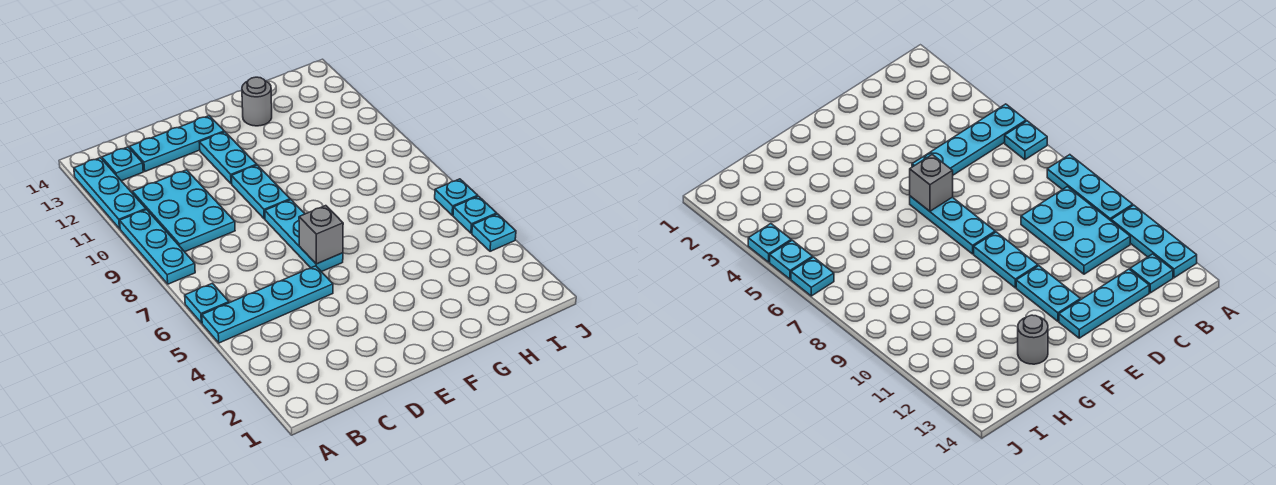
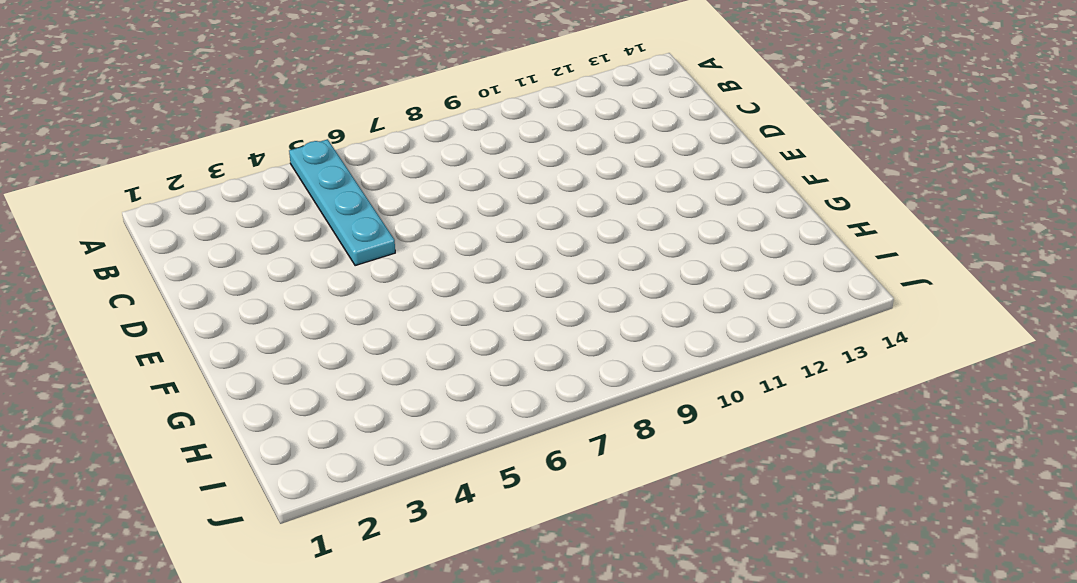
none -> cyan 1x1 plate [185,283,229,323]
none -> cyan 1x3 plate [120,210,195,284]
none -> cyan 1x3 plate [74,158,146,229]

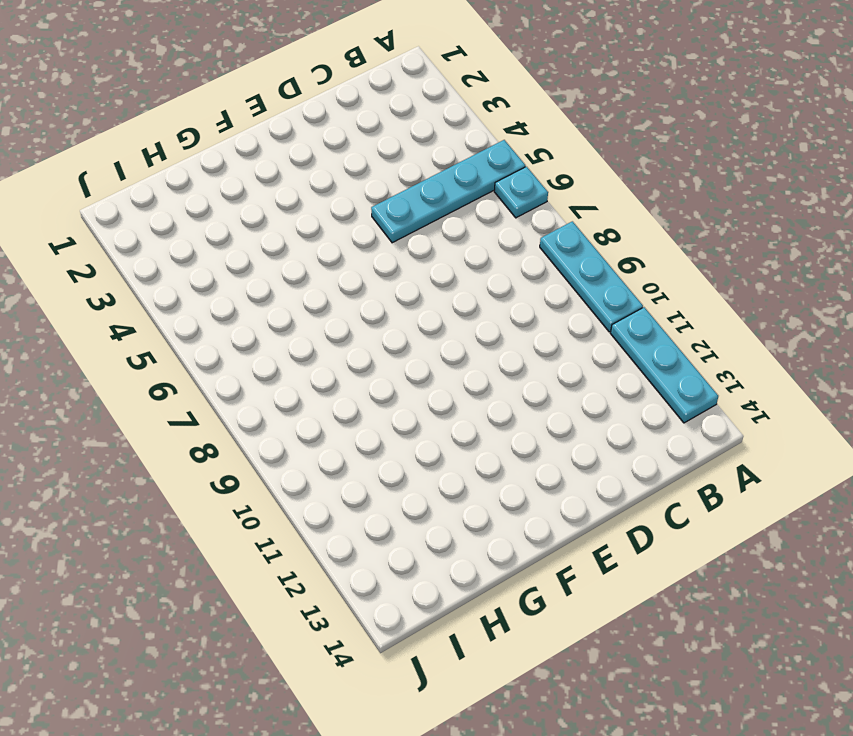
none -> cyan 2x3 plate [132,170,235,252]
none -> cyan 1x1 plate [102,147,143,181]
none -> cyan 1x3 plate [130,116,224,171]

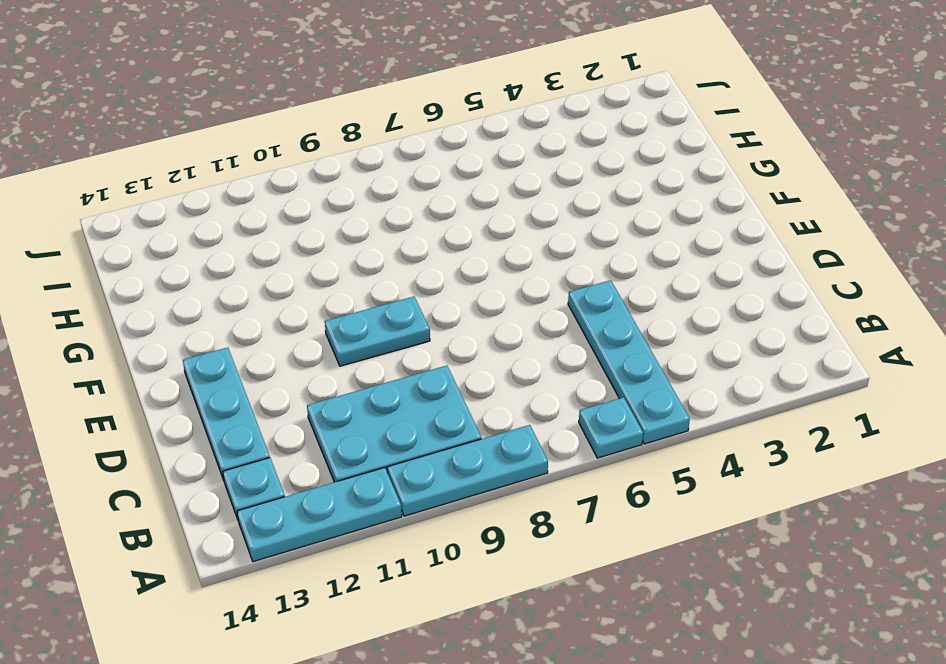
none -> cyan 1x3 plate [265,200,343,272]
none -> cyan 1x2 plate [199,132,257,184]
none -> grey 1x1 round brick [242,77,272,126]

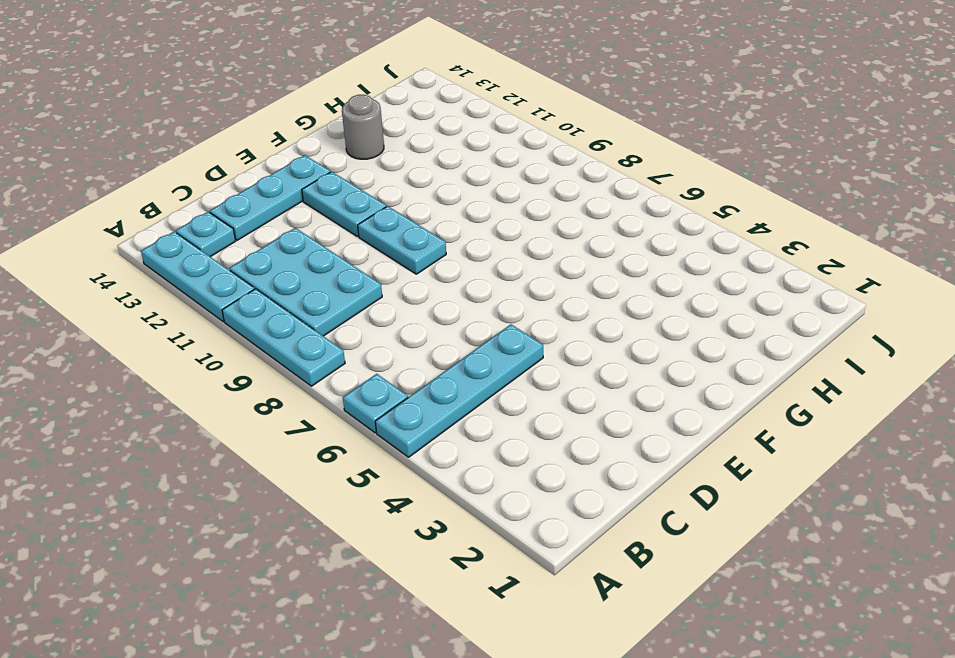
none -> cyan 1x3 plate [265,200,343,272]
none -> cyan 1x1 plate [472,214,516,251]
none -> cyan 1x1 plate [453,196,497,233]

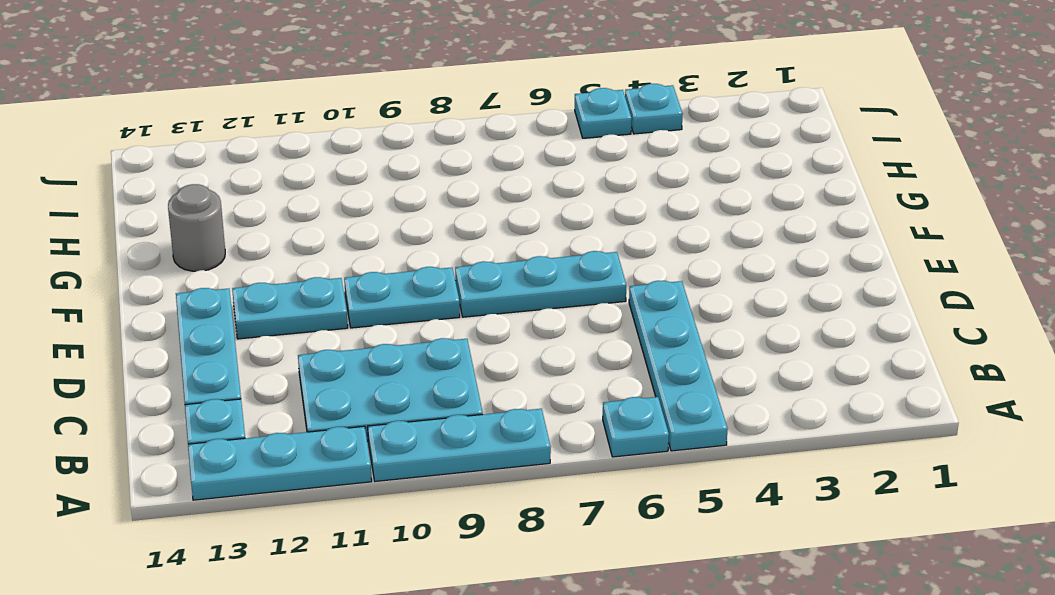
none -> cyan 1x1 plate [435,179,478,215]
none -> grey 1x1 brick [299,206,343,264]

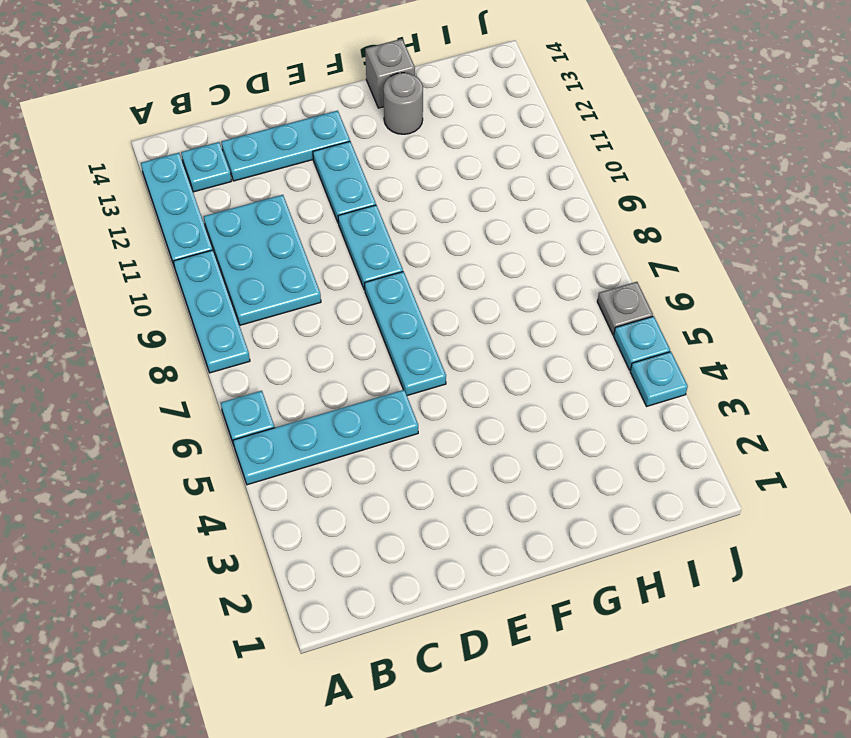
grey 1x1 brick [365,39,415,108] -> grey 1x1 brick moved to [299,206,343,264]
grey 1x1 plate [597,282,653,335] -> cyan 1x1 plate [435,179,478,215]

